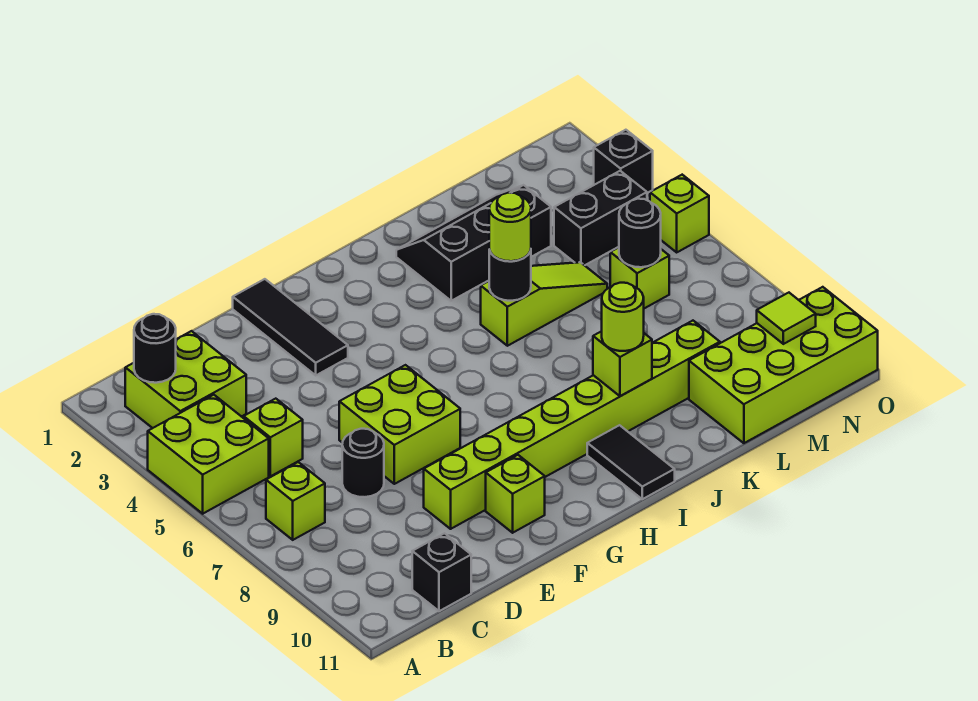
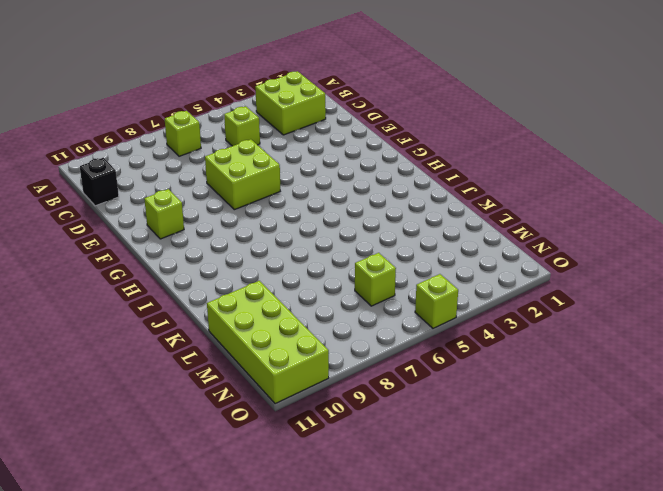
none -> lime 2x2 brick [148,395,269,514]
none -> black 1x1 round brick [342,429,384,497]
none -> lime 1x8 brick [424,321,720,529]

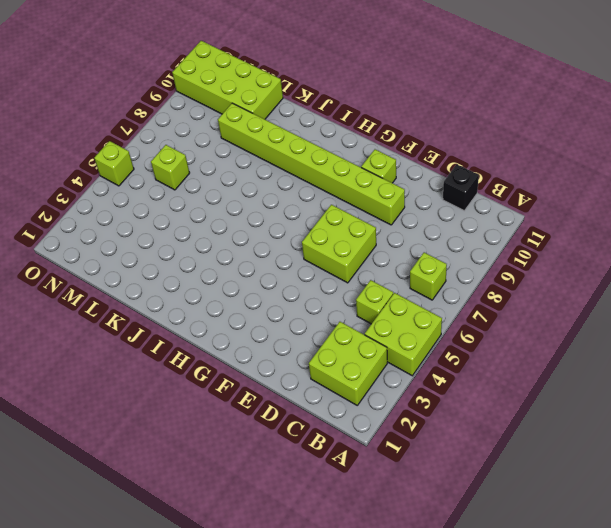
none -> black 1x1 round brick [342,429,384,497]
none -> black 1x3 tile [233,279,348,375]
none -> black 1x2 tile [587,425,675,499]

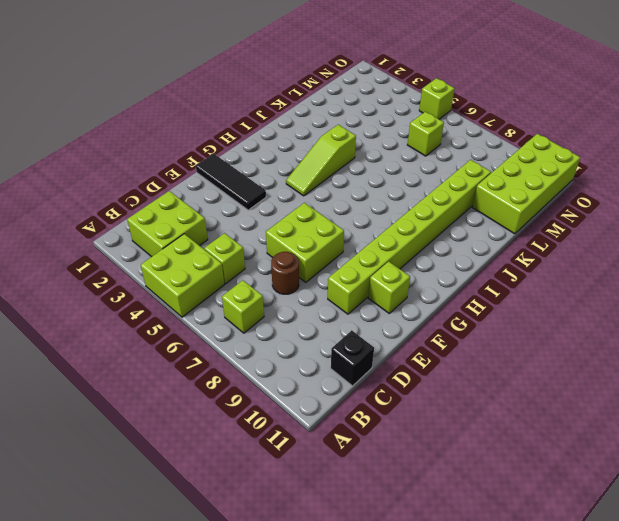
brown 1x1 round brick [271,252,299,294] -> black 1x1 round brick [342,429,384,497]
lime 1x3 slope [286,125,356,196] -> lime 1x3 slope turned to [481,262,607,346]
none -> black 1x2 tile [587,425,675,499]
none -> black 2x3 slope [396,185,551,301]
none -> black 1x2 brick [554,171,647,265]

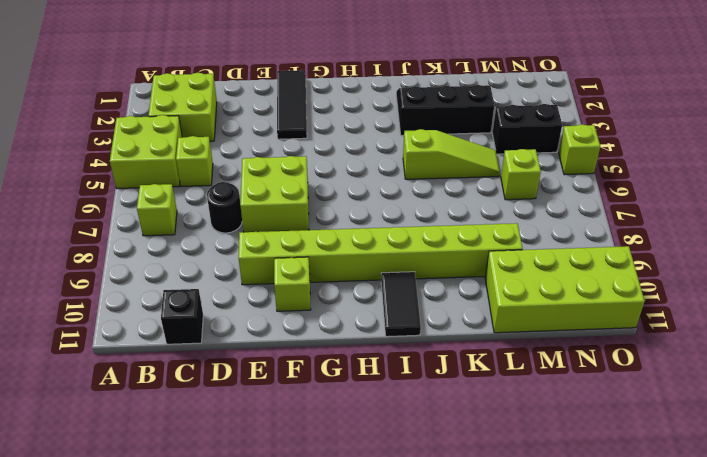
none -> black 1x1 brick [594,130,653,193]
none -> black 1x1 round brick [134,314,176,383]
none -> black 1x1 round brick [489,250,531,301]

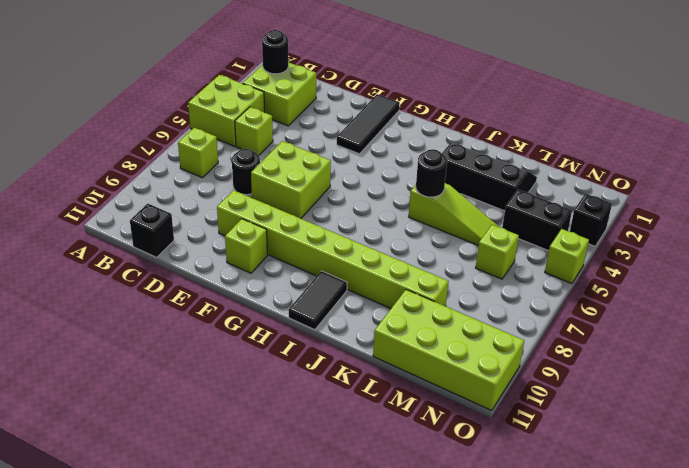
none -> lime 1x1 brick [593,331,652,396]
none -> black 1x1 round brick [619,199,661,267]
none -> lime 1x1 tile [757,293,816,344]

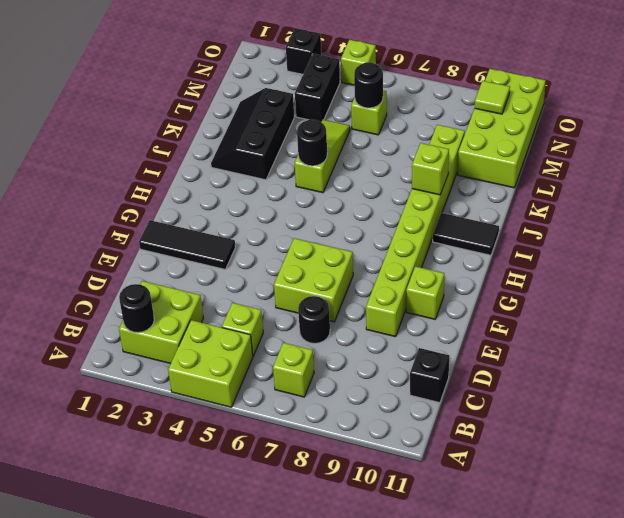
none -> lime 1x1 round brick [489,193,531,261]
none -> lime 1x1 round brick [602,283,644,351]

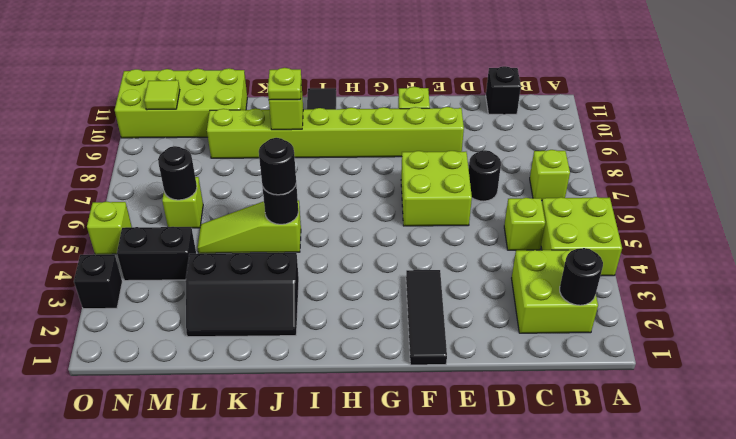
black 1x1 round brick [259,138,296,195] -> lime 1x1 round brick [489,193,531,261]
lime 1x1 plate [268,68,301,100] -> lime 1x1 round brick [602,283,644,351]

